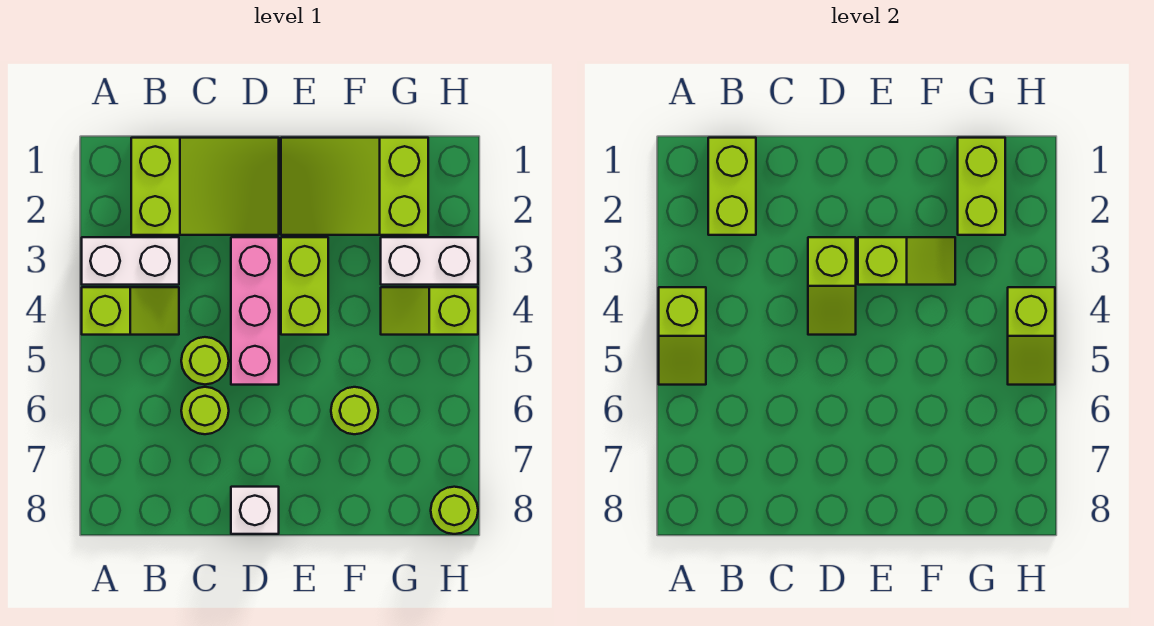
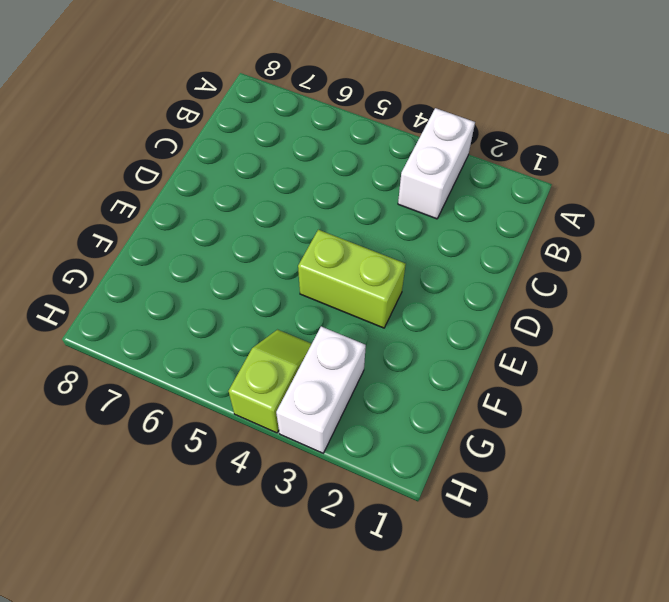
none -> lime 1x2 slope [82,287,179,335]
none -> lime 2x3 slope [131,138,279,235]
none -> lime 1x1 round brick [181,337,229,384]

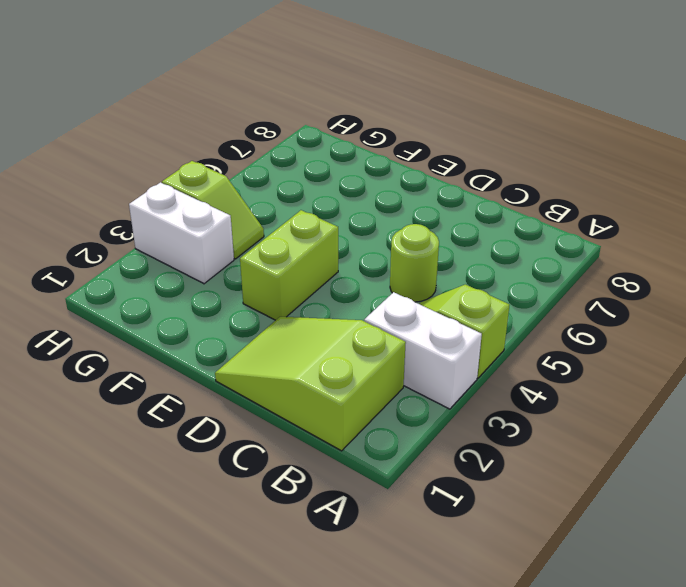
none -> lime 1x1 round brick [181,387,229,434]
none -> pink 1x3 brick [231,237,279,385]
none -> white 1x1 brick [231,487,279,534]

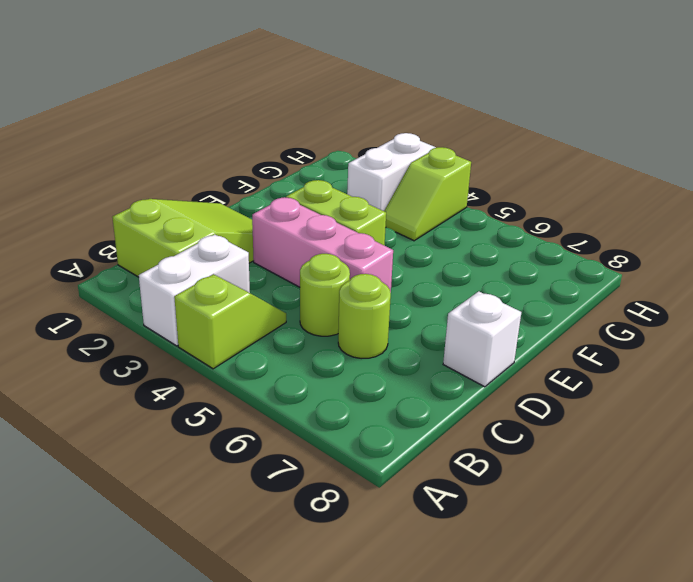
none -> lime 2x3 slope [281,138,428,235]
none -> lime 1x1 round brick [331,387,378,434]
none -> lime 1x1 round brick [431,487,478,534]

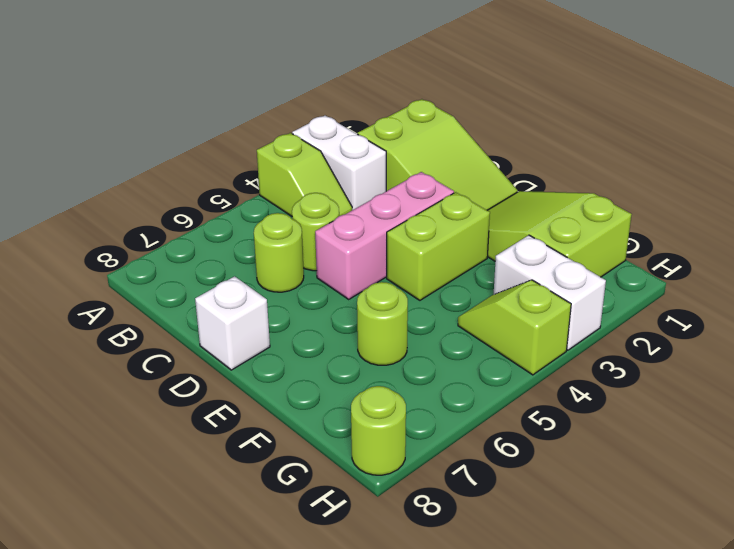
none -> lime 1x2 slope [659,287,706,385]
none -> lime 1x2 brick [708,138,756,235]
none -> lime 1x2 slope [808,237,856,335]

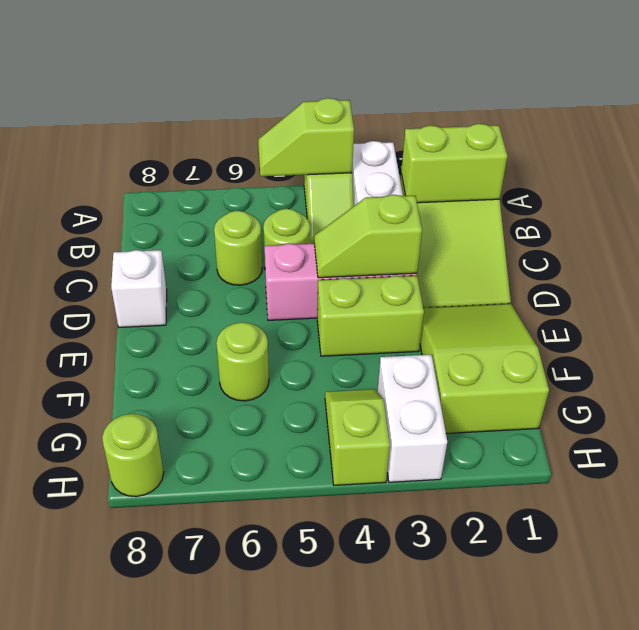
none -> lime 1x2 slope [858,237,955,285]
none -> lime 1x2 brick [958,138,1005,235]
none -> lime 1x2 slope [1008,287,1055,385]

